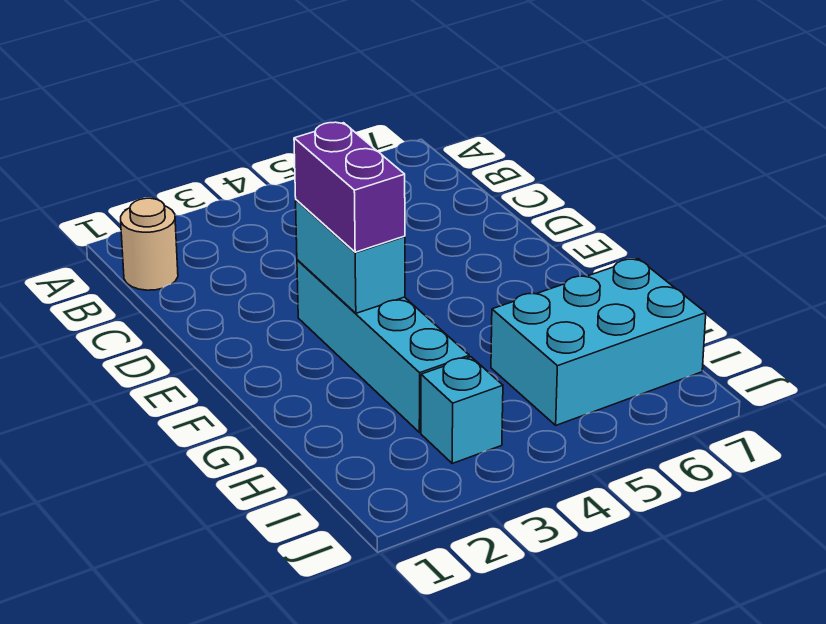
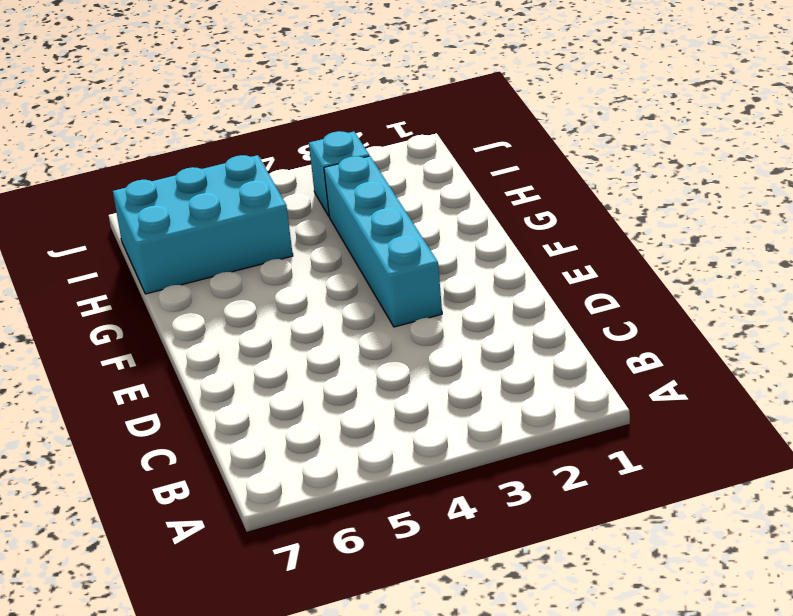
none -> tan 1x1 round brick [121,198,178,290]
none -> cyan 1x2 brick [296,200,405,313]

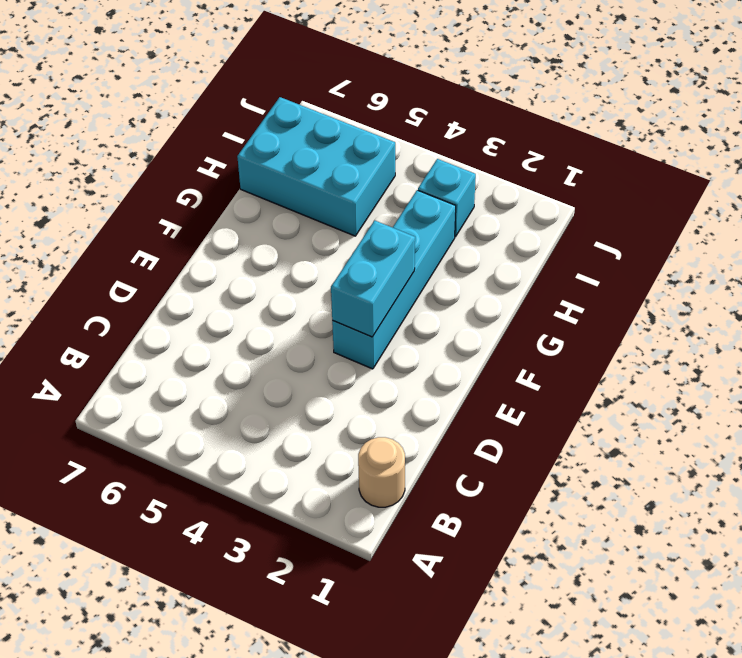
none -> purple 1x2 brick [294,122,405,252]

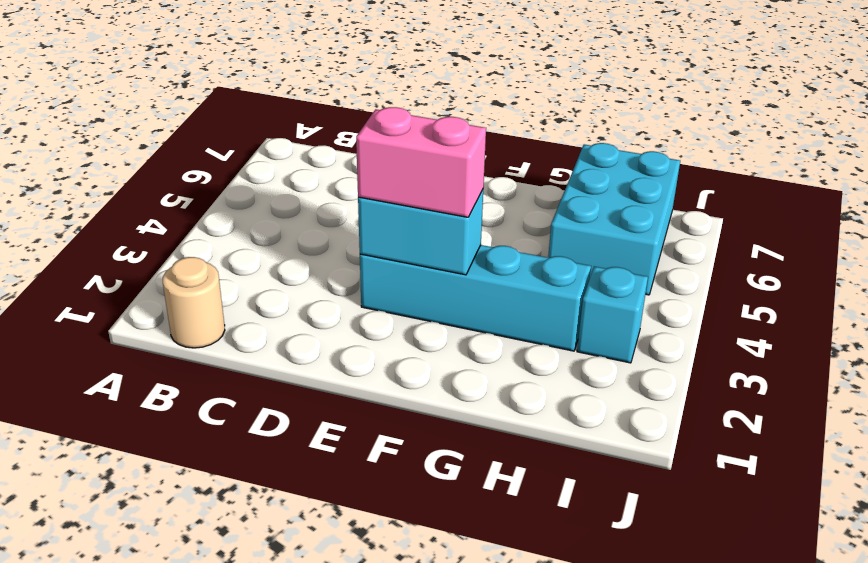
pink 1x2 brick [356,107,486,217] -> purple 1x2 brick [294,122,405,252]

